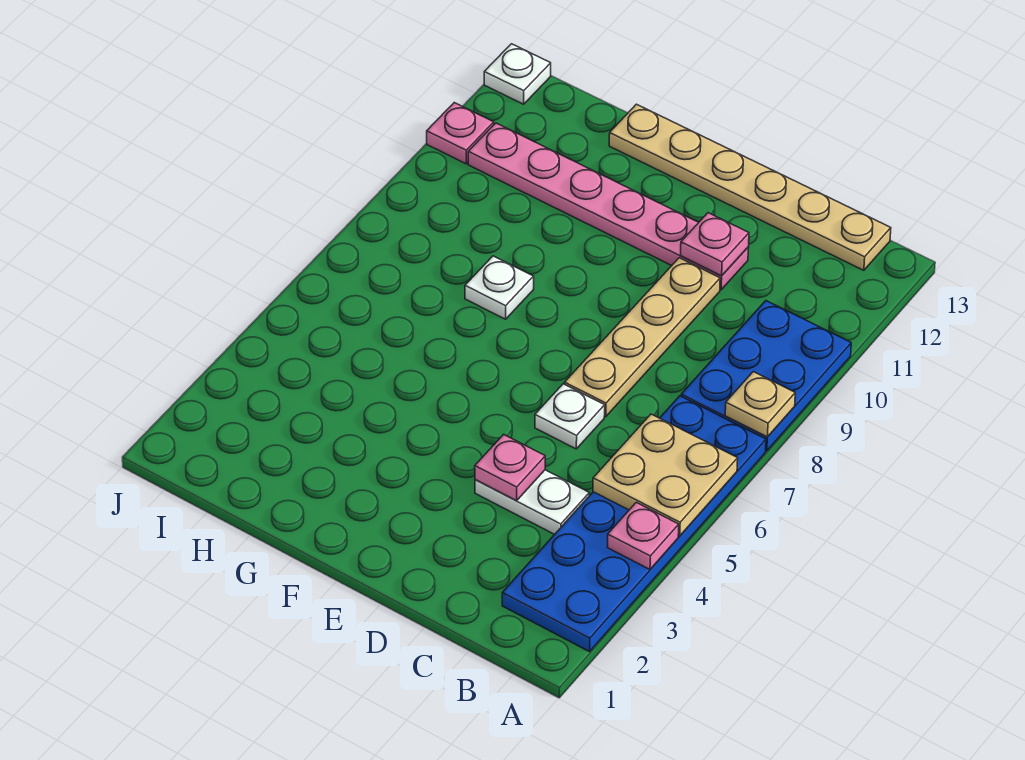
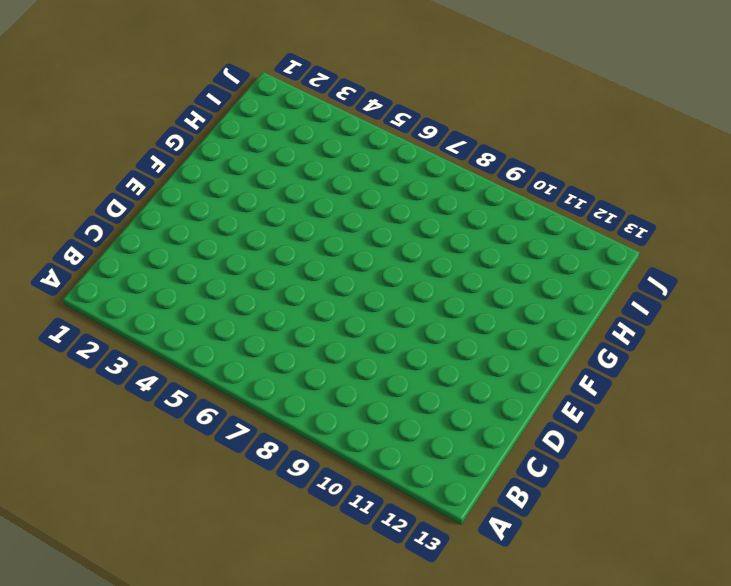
none -> blue 2x6 plate [502,396,766,652]
none -> blue 2x3 plate [681,301,851,451]
none -> tan 1x6 plate [609,104,891,270]

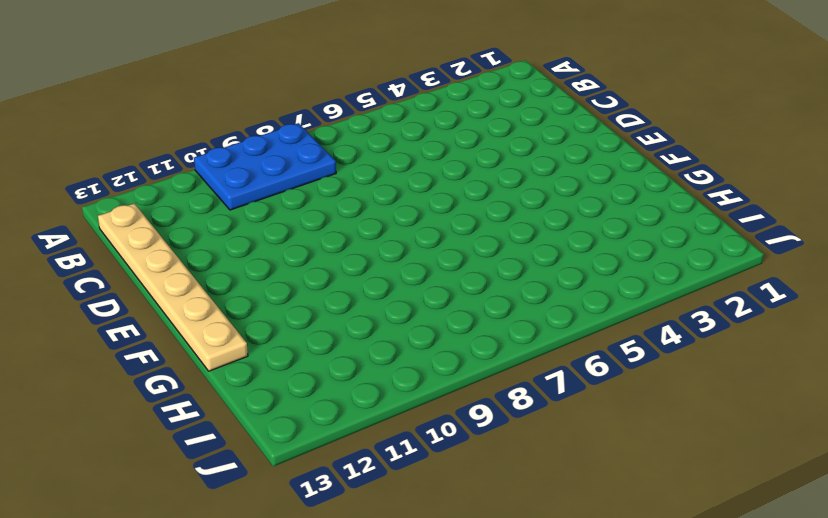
none -> blue 2x6 plate [502,396,766,652]
none -> white 1x2 plate [475,470,589,534]
none -> white 1x1 plate [535,384,605,449]

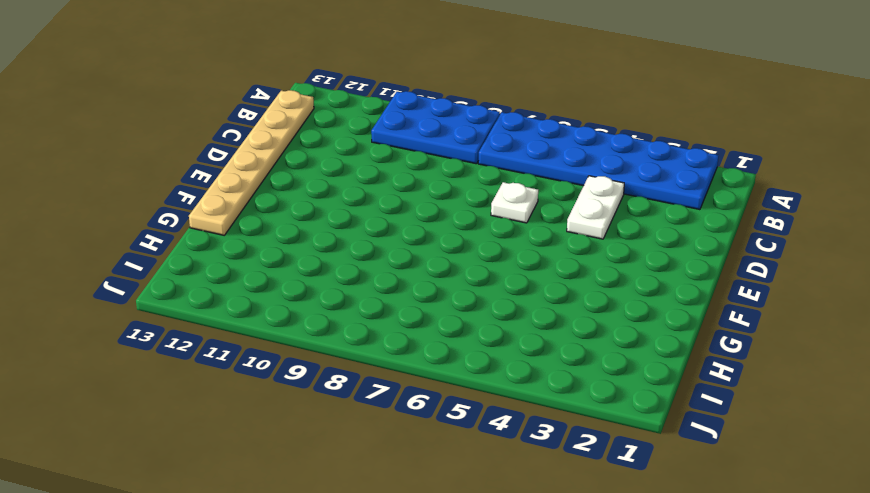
none -> tan 1x4 plate [565,258,720,417]
none -> pink 1x6 plate [468,123,749,290]
none -> white 1x1 plate [465,256,534,319]

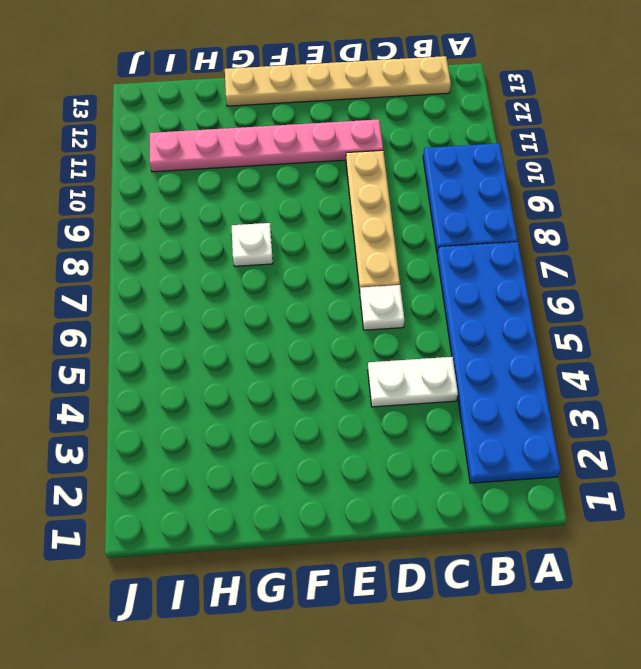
none -> pink 1x1 plate [427,103,494,164]
none -> white 1x1 plate [484,44,551,104]
none -> pink 1x1 plate [607,502,679,569]

